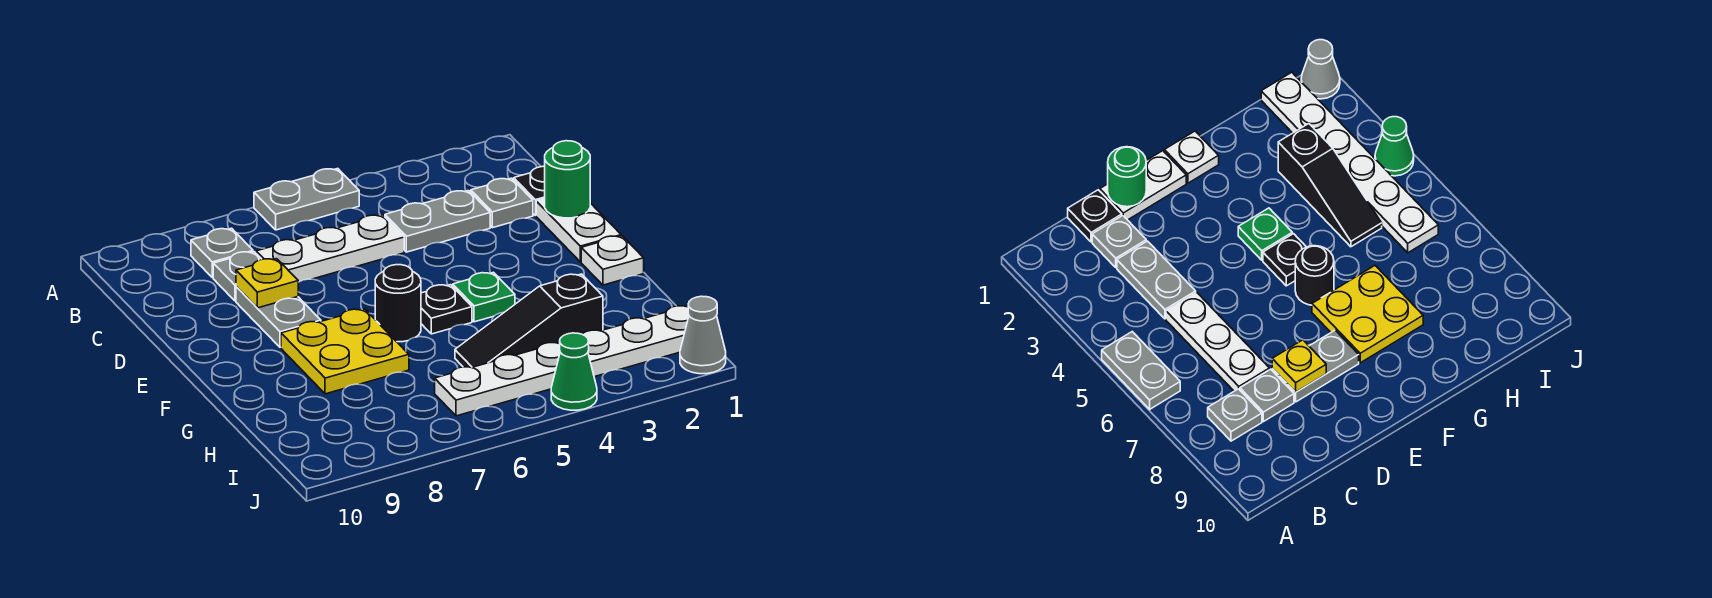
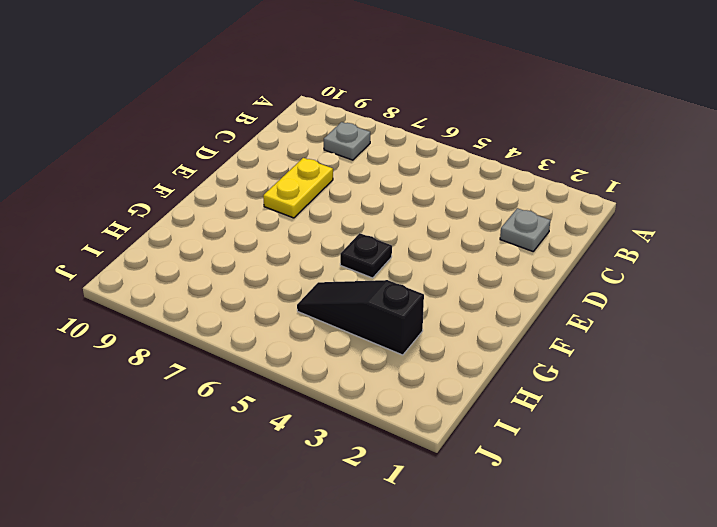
yellow 1x2 plate [263,158,333,218] -> grey 1x2 plate [236,286,321,347]
none -> grey 1x2 plate [254,169,359,230]
none -> black 1x1 plate [514,166,545,215]
none -> grey 1x2 plate [385,191,490,252]

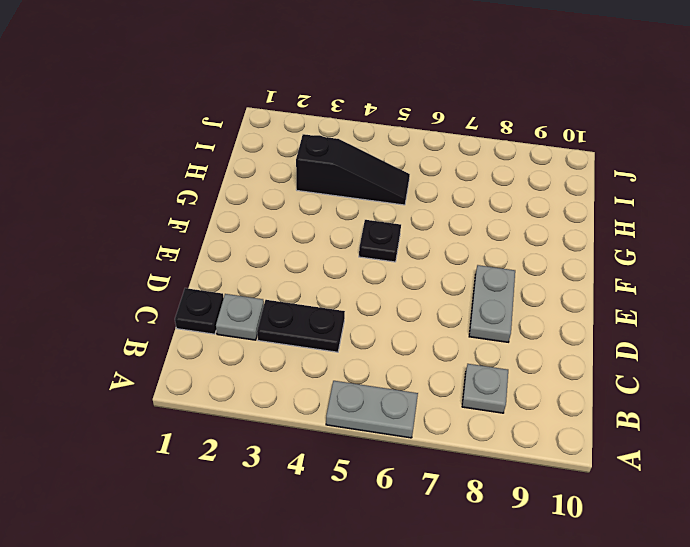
black 1x2 plate [257,300,345,352] -> grey 1x2 plate [385,191,490,252]
none -> white 1x3 plate [256,215,404,282]
none -> grey 1x1 plate [213,252,262,301]
none -> white 1x2 plate [536,199,621,262]

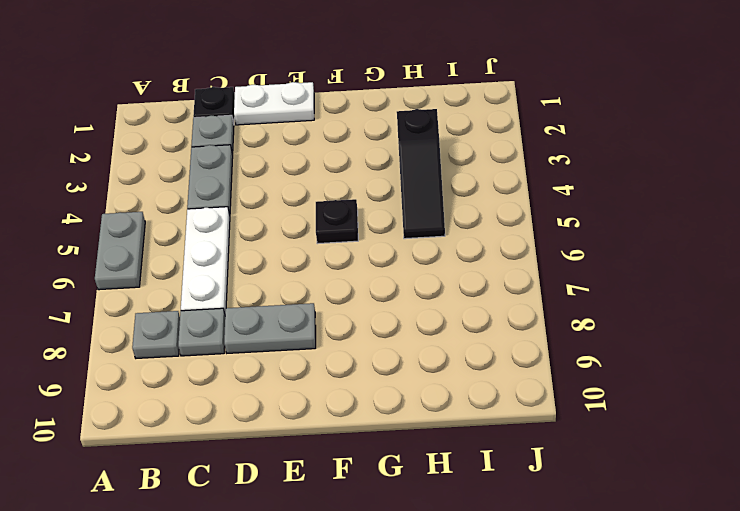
none -> white 1x1 plate [581,236,644,285]
none -> green 1x1 plate [453,272,515,322]
none -> black 1x1 round brick [375,265,421,342]

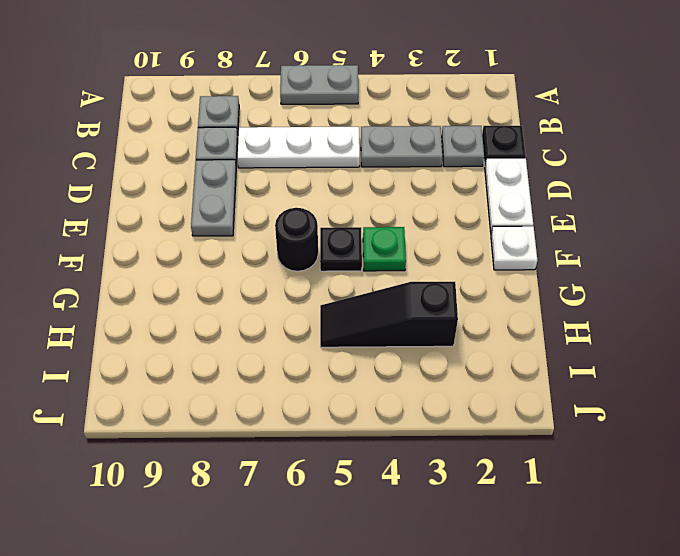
none -> yellow 2x2 plate [281,309,409,394]
none -> white 1x6 plate [435,306,689,416]
none -> grey 1x1 cone [680,296,726,374]

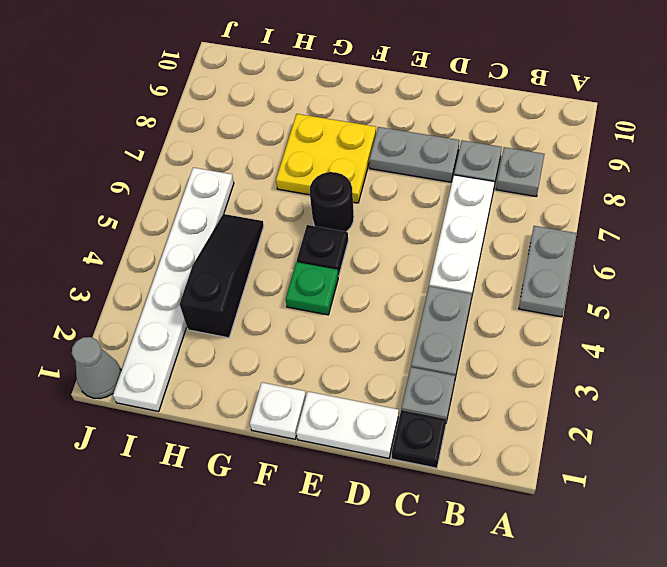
none -> green 1x1 cone [551,333,597,410]
none -> green 1x1 round brick [545,141,590,218]
none -> yellow 1x1 plate [236,259,298,308]

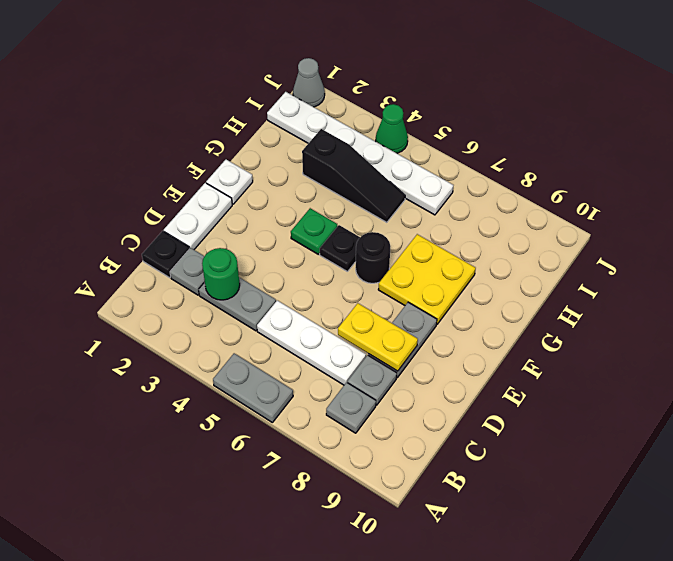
green 1x1 round brick [202,248,240,300] -> green 1x1 round brick moved to [545,141,590,218]
yellow 1x2 plate [338,303,418,371] -> yellow 1x1 plate [236,259,298,308]

